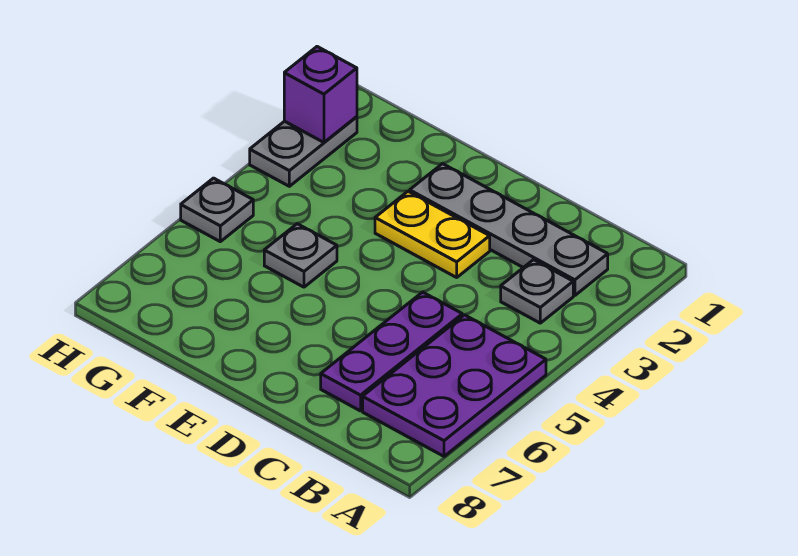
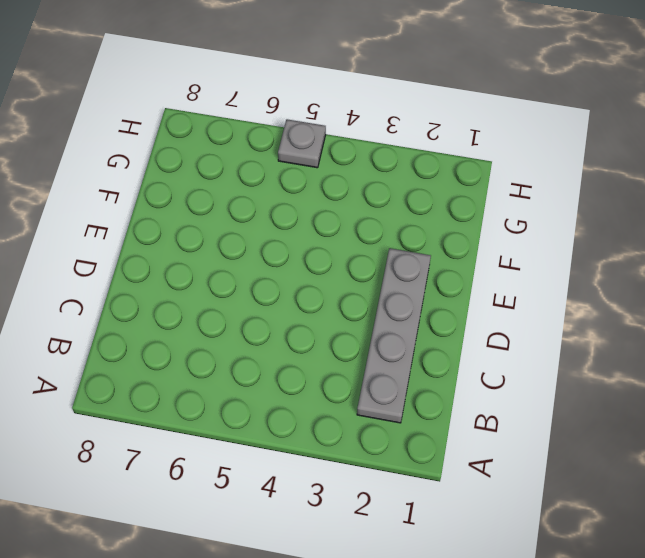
none -> purple 2x3 plate [363,315,546,456]
none -> grey 1x1 plate [501,260,573,323]

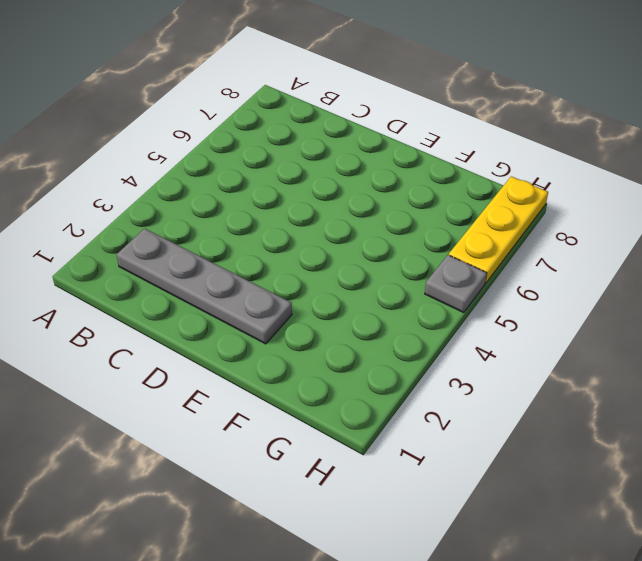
yellow 1x3 plate [449,176,548,283] -> none
none -> purple 2x3 plate [363,315,546,456]
none -> grey 1x1 plate [501,260,573,323]

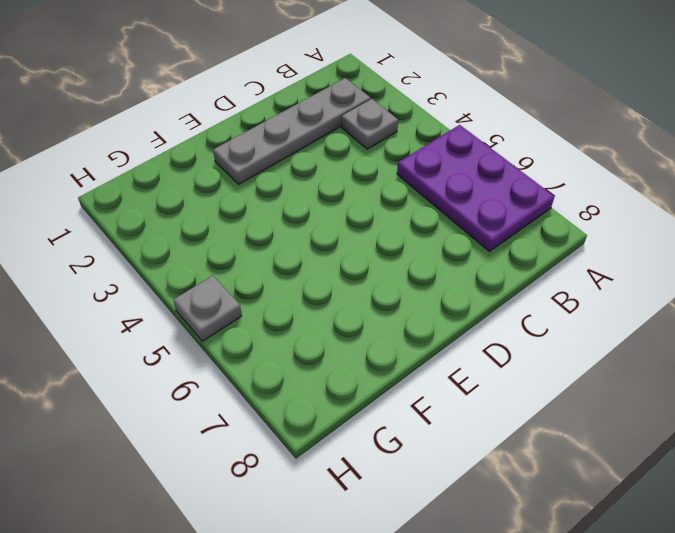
none -> purple 1x3 plate [321,292,462,411]
none -> yellow 1x2 plate [375,191,490,277]

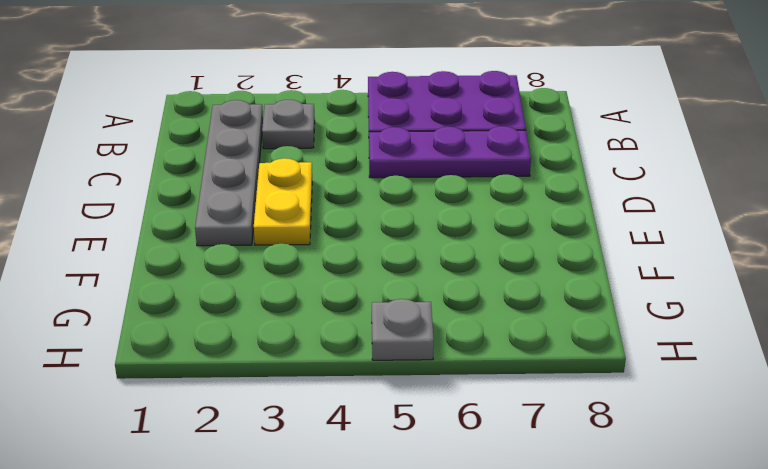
none -> grey 1x1 plate [264,224,337,287]
none -> grey 1x2 plate [250,117,357,186]

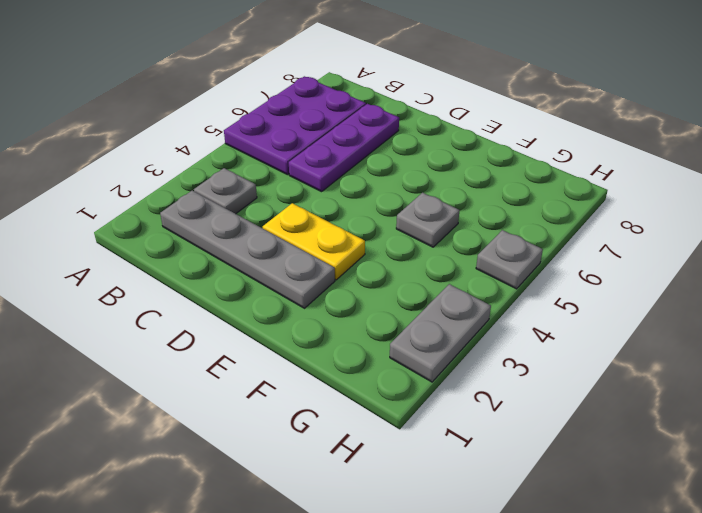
none -> purple 1x1 brick [284,47,357,142]

